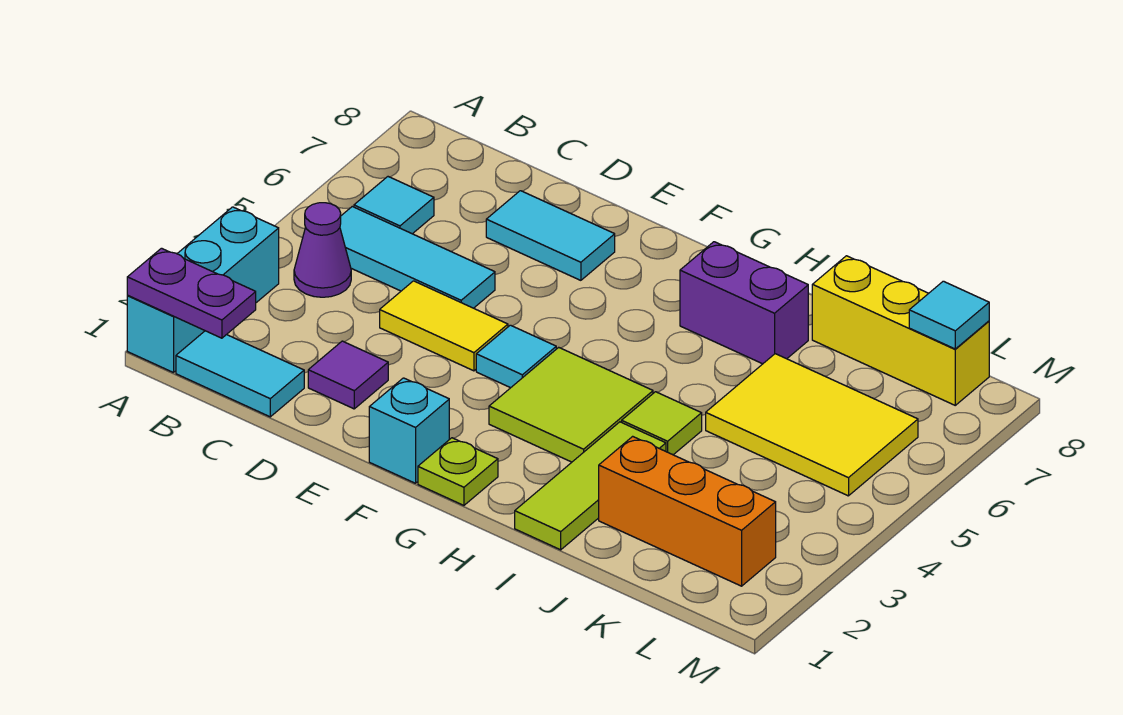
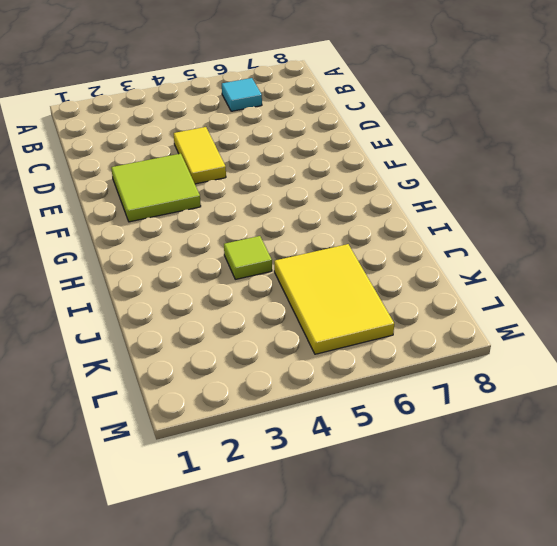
lime 2x2 tile [111,154,201,222] -> lime 2x2 tile moved to [489,347,653,462]
none -> cyan 1x3 brick [127,207,279,373]
none -> cyan 1x2 tile [176,331,304,417]
none -> purple 1x1 cone [294,203,351,297]

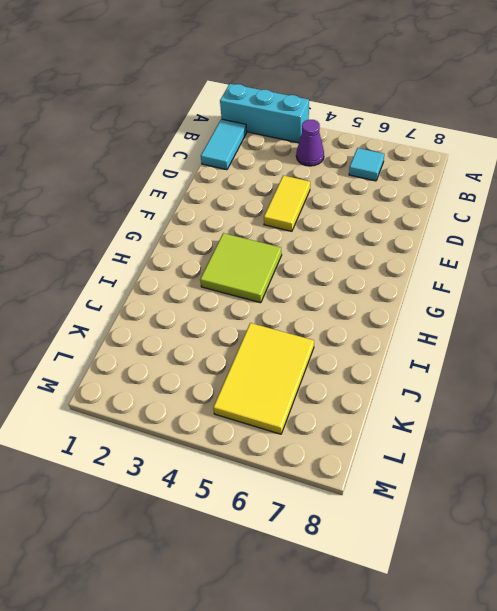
none -> cyan 1x3 tile [340,207,495,308]
none -> purple 1x1 tile [308,341,388,409]
none -> cyan 1x2 tile [486,191,615,280]

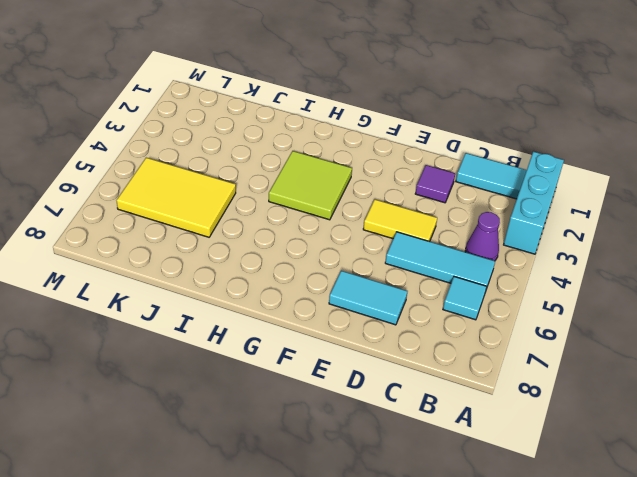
none -> cyan 1x1 brick [369,378,449,483]
none -> cyan 1x1 tile [476,325,556,388]
none -> lime 1x1 plate [418,438,498,505]

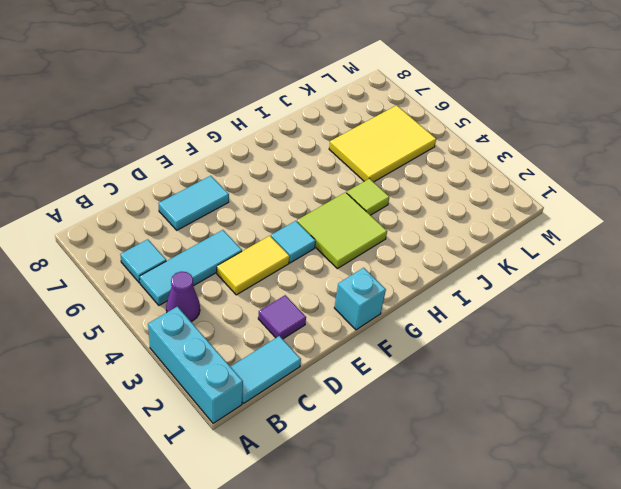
none -> lime 1x1 plate [418,438,498,505]
none -> purple 1x2 brick [680,242,808,364]
none -> lime 1x3 tile [515,422,666,550]

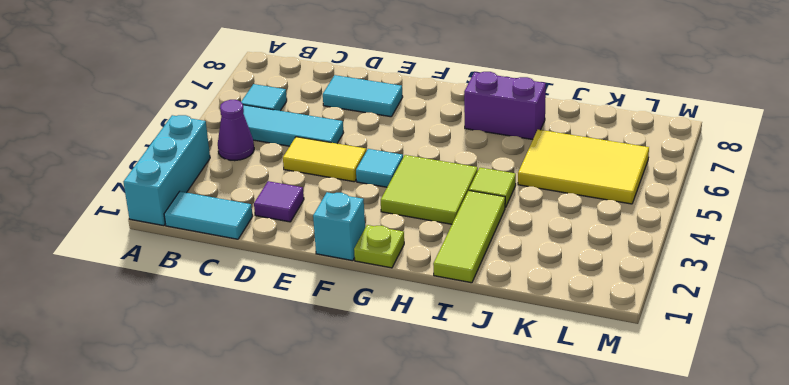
none -> orange 1x3 brick [599,436,776,586]
none -> yellow 1x3 brick [812,256,989,405]
none -> purple 1x2 plate [127,248,256,338]

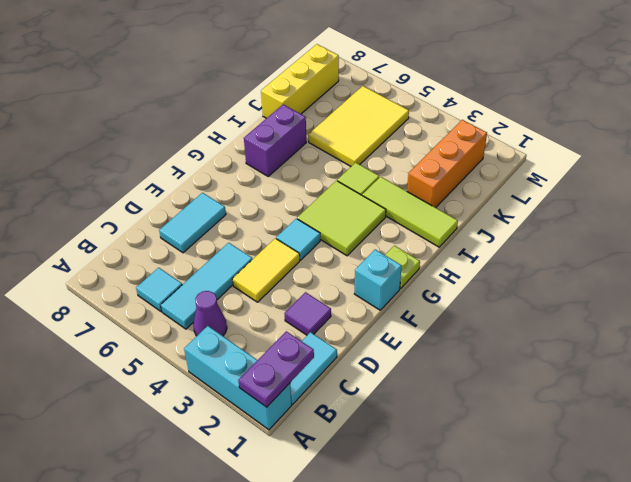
none -> cyan 1x1 tile [909,281,989,349]

